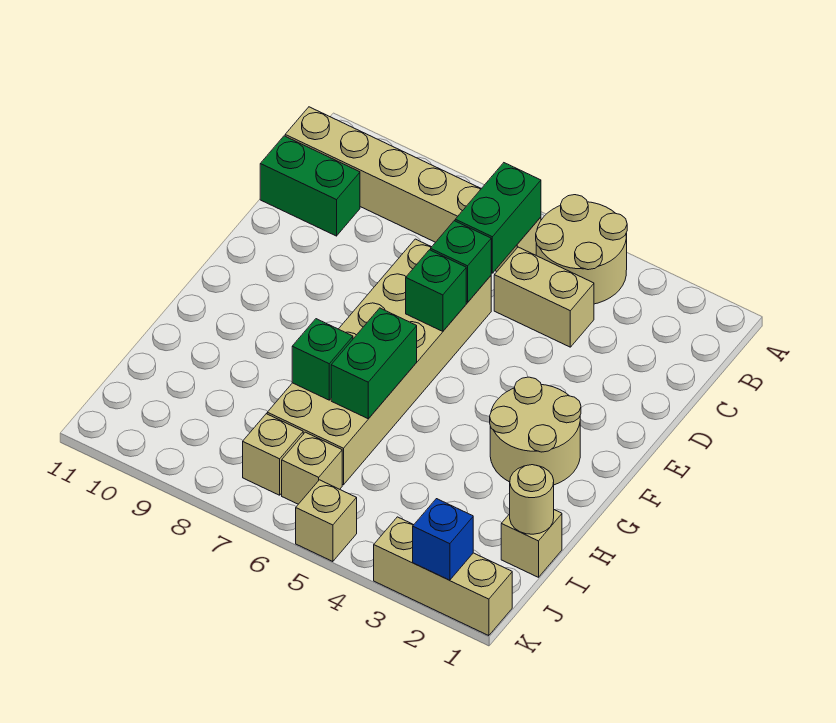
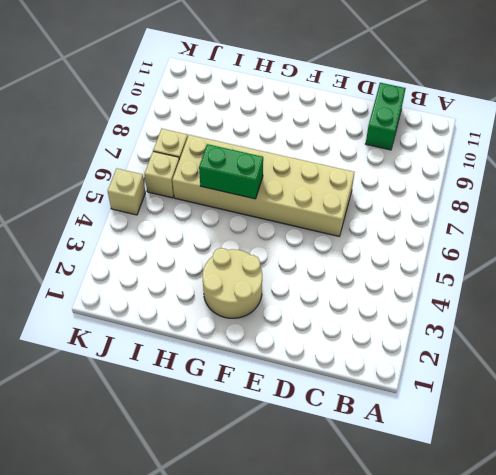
none -> tan 2x2 round brick [536,195,627,304]
none -> tan 1x6 brick [285,107,541,271]
none -> tan 1x2 brick [494,247,594,347]

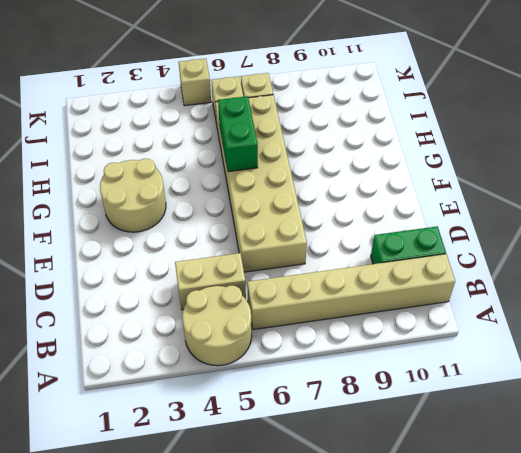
none -> tan 1x1 brick [501,510,562,577]
none -> tan 1x3 brick [374,517,512,636]
none -> green 1x2 brick [455,163,541,273]

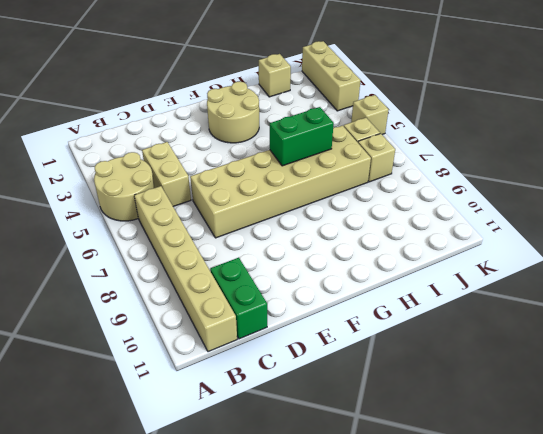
none -> green 1x2 brick [455,163,541,273]
none -> green 1x1 brick [431,221,491,302]
none -> green 1x1 brick [406,250,466,331]

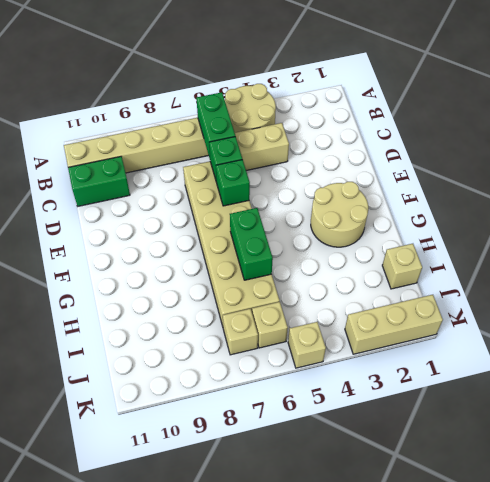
none -> green 1x1 brick [292,319,353,400]
none -> tan 1x1 round brick [510,465,554,534]
none -> blue 1x1 brick [413,499,473,580]

